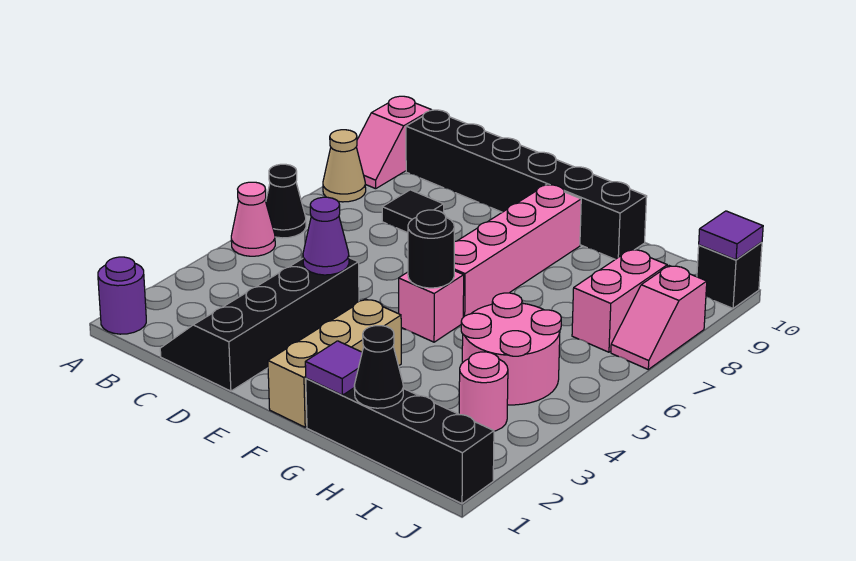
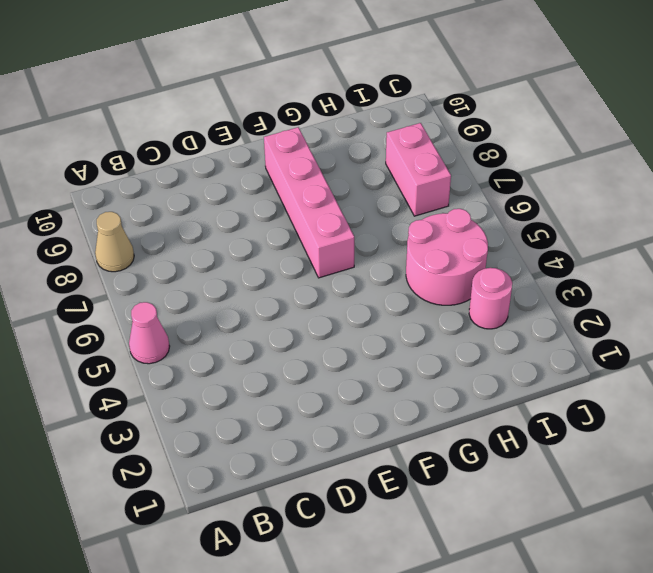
none -> purple 1x1 round brick [98,257,146,334]
none -> black 1x1 cone [266,164,306,238]
none -> pink 1x2 slope [356,96,431,189]

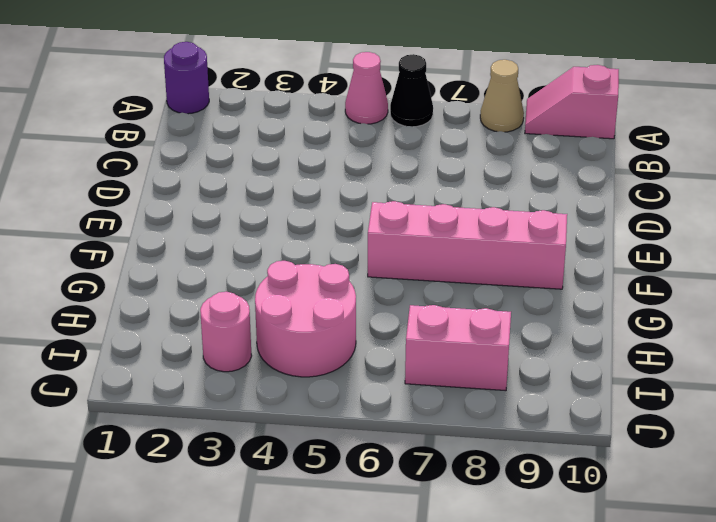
none -> black 1x6 brick [406,110,647,259]
none -> black 2x4 slope [160,258,359,391]
none -> black 1x1 tile [382,190,444,233]

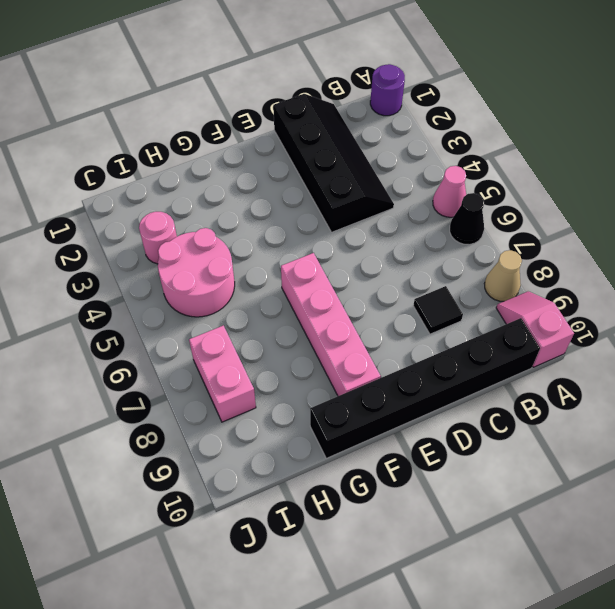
none -> tan 1x3 brick [268,299,401,427]
none -> pink 1x1 brick [399,271,464,342]
none -> black 1x4 brick [306,378,494,504]

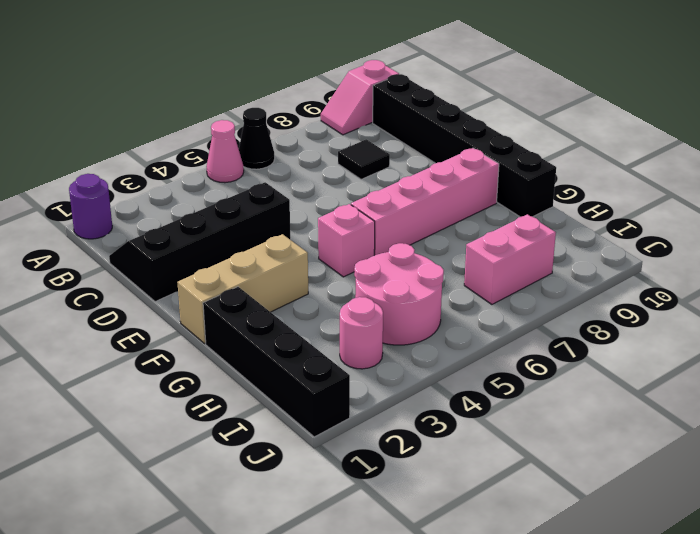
none -> tan 1x1 cone [323,130,366,202]
none -> pink 1x2 slope [611,266,707,369]
none -> black 1x1 brick [697,242,762,308]

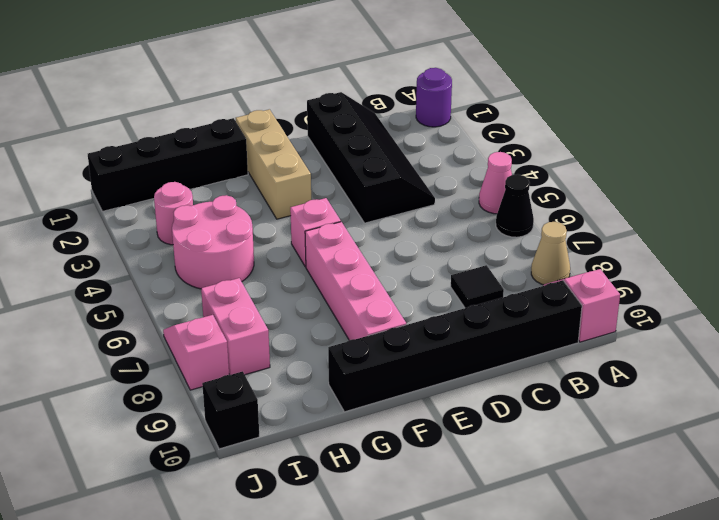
none -> purple 1x1 cone [303,197,349,275]
none -> black 1x1 round brick [408,210,454,288]
none -> purple 1x1 tile [305,341,362,395]

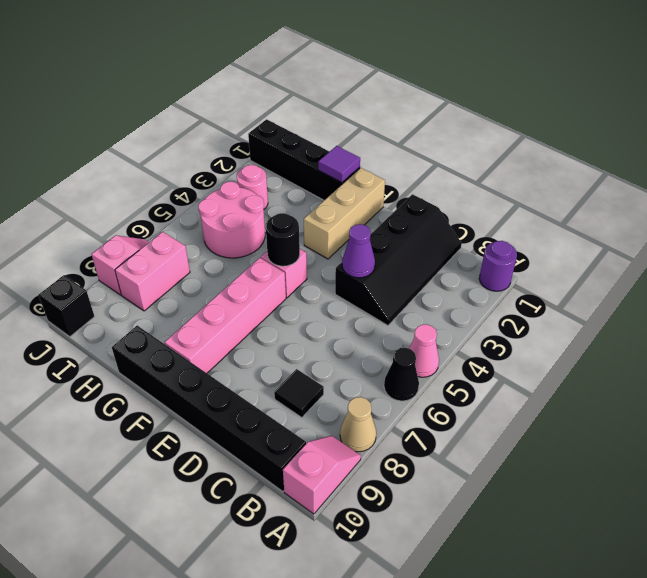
none -> black 1x1 cone [354,326,403,408]
none -> purple 1x1 tile [699,211,763,260]

